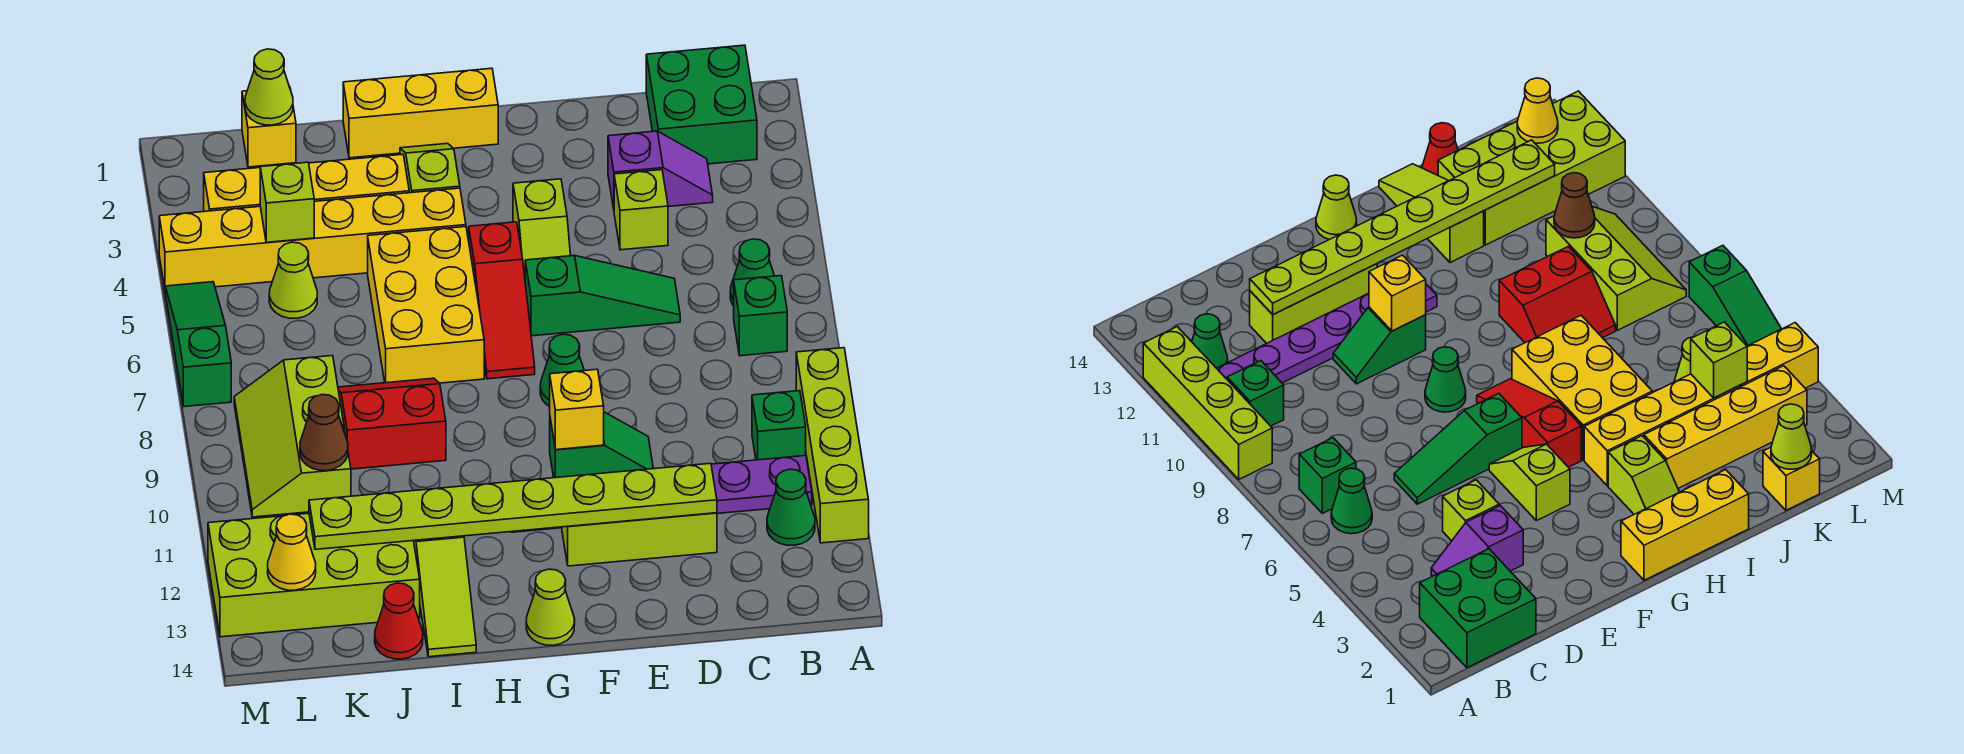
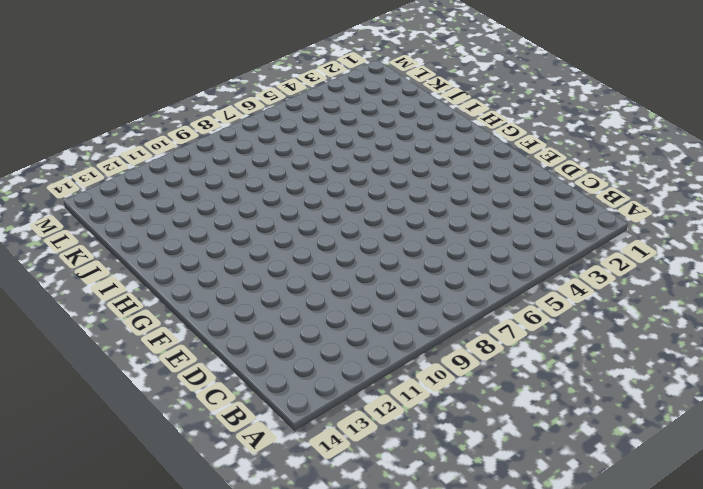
none -> lime 1x4 brick [796,348,869,543]
none -> green 2x2 brick [646,45,757,164]
none -> green 1x1 cone [730,239,774,306]
none -> green 1x1 brick [734,276,787,356]

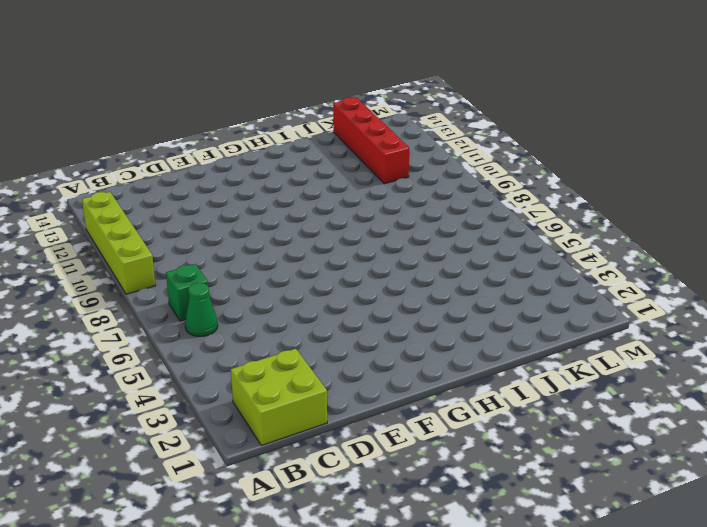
lime 2x2 brick [231,349,327,445] -> green 2x2 brick [646,45,757,164]
red 1x4 brick [333,97,409,184] -> lime 2x4 brick [208,513,420,637]
none -> green 1x1 brick [752,391,806,460]
none -> purple 1x6 plate [512,456,812,532]
none -> green 1x1 cone [767,469,815,545]
none -> purple 1x2 slope [608,131,713,209]

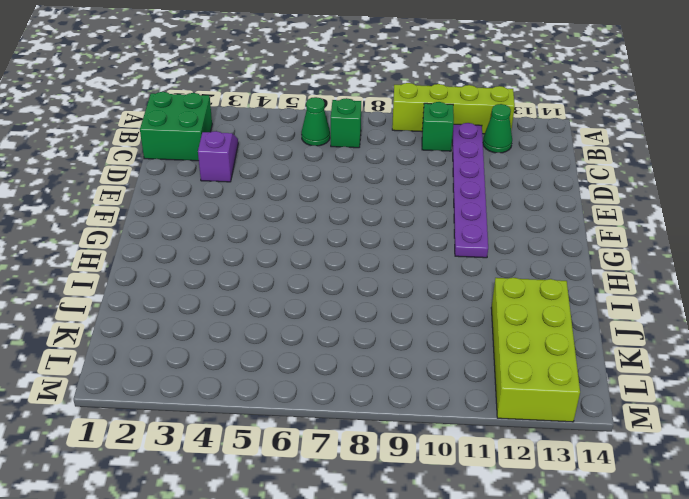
none -> lime 1x1 brick [614,170,668,250]
none -> green 1x3 slope [525,256,680,336]
none -> lime 1x3 brick [562,513,717,566]
none -> green 1x2 slope [550,412,653,478]

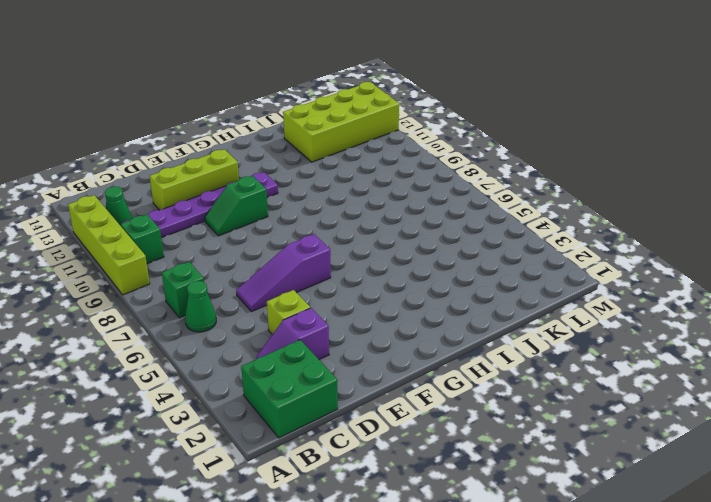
purple 1x3 slope [236,234,331,311] -> green 1x3 slope [525,256,680,336]
none -> lime 1x2 slope [513,179,571,275]
none -> green 1x1 cone [540,334,584,406]
none -> yellow 1x3 brick [343,68,498,158]
none -> red 1x3 slope [469,222,535,379]

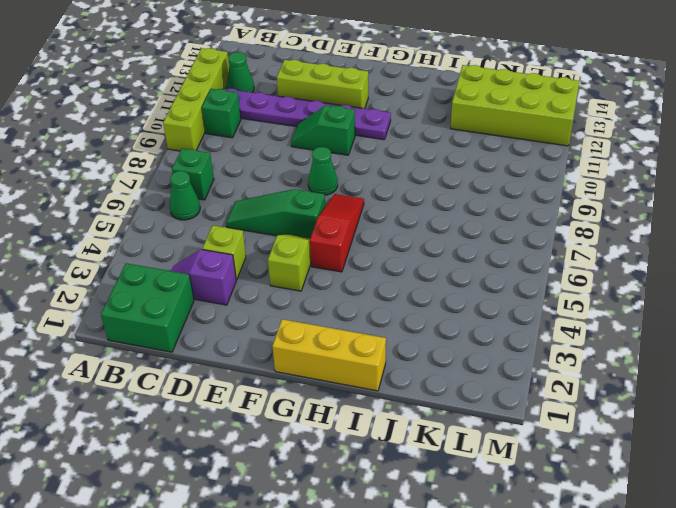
none -> lime 1x1 cone [526,569,575,645]
none -> lime 1x2 slope [400,143,460,193]
none -> yellow 1x6 brick [159,188,466,288]
none -> yellow 2x3 brick [368,227,484,383]

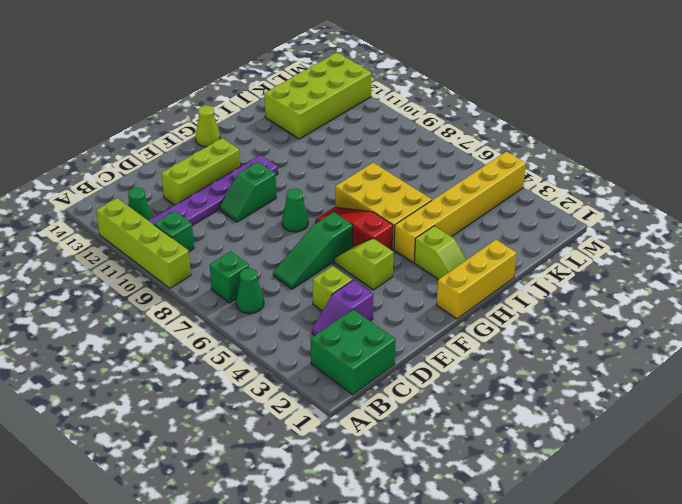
none -> yellow 1x4 brick [204,154,409,212]
none -> red 2x2 slope [338,378,446,469]
none -> lime 1x3 slope [414,536,476,657]
none -> red 1x1 cone [375,583,423,659]

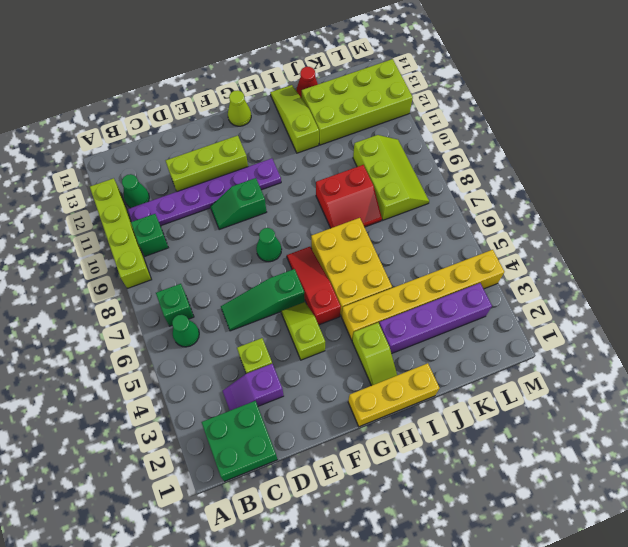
purple 1x4 brick [379,283,492,354] -> yellow 1x4 brick [204,154,409,212]
none -> yellow 1x1 brick [242,89,296,167]
none -> lime 1x1 cone [269,242,317,318]
none -> green 1x3 slope [165,282,231,407]
none -> lime 1x8 plate [309,463,717,549]

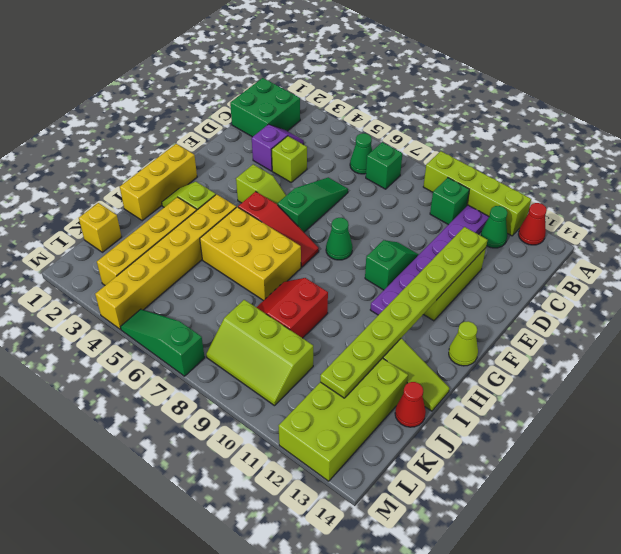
red 1x1 cone [518,203,547,245] -> none
none -> lime 1x1 cone [269,242,317,318]
none -> yellow 1x1 brick [550,369,604,450]
none -> lime 1x1 cone [245,49,293,125]
none -> lime 1x1 brick [260,162,314,242]

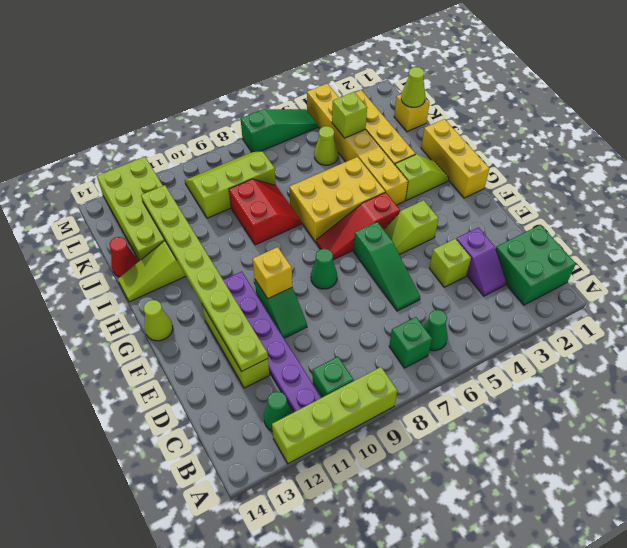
none -> brown 1x1 cone [300,394,348,471]
none -> yellow 1x1 cone [268,514,316,590]

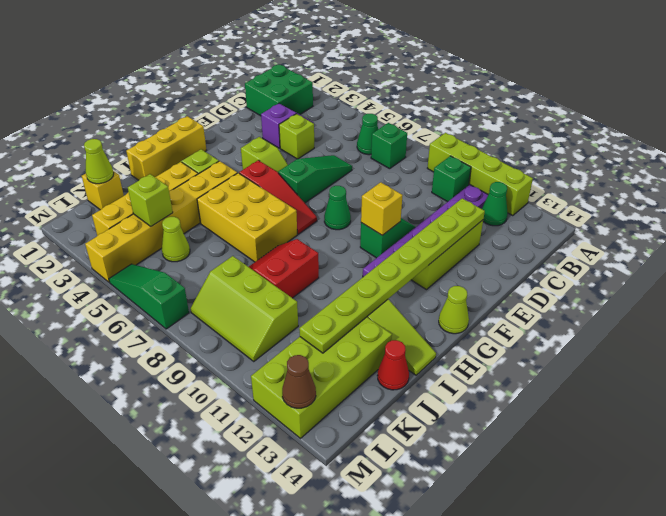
brown 1x1 cone [282,355,316,408] -> brown 1x1 cone moved to [300,394,348,471]
none -> yellow 1x1 cone [268,514,316,590]

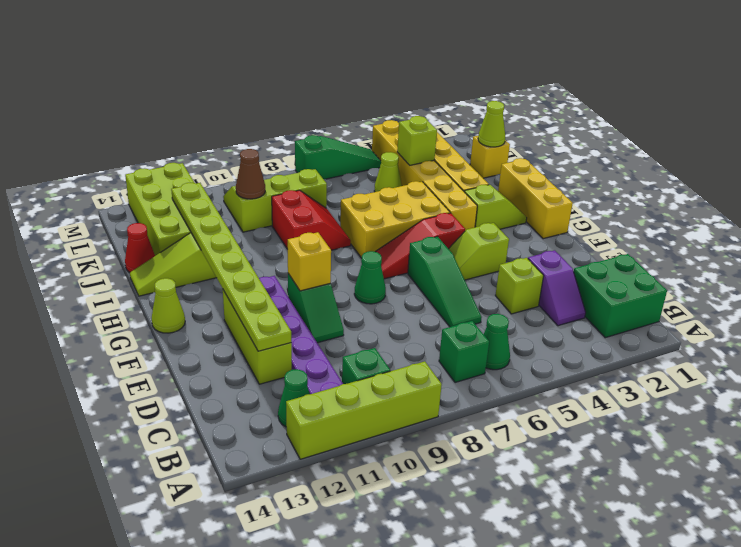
none -> yellow 1x1 cone [268,514,316,590]

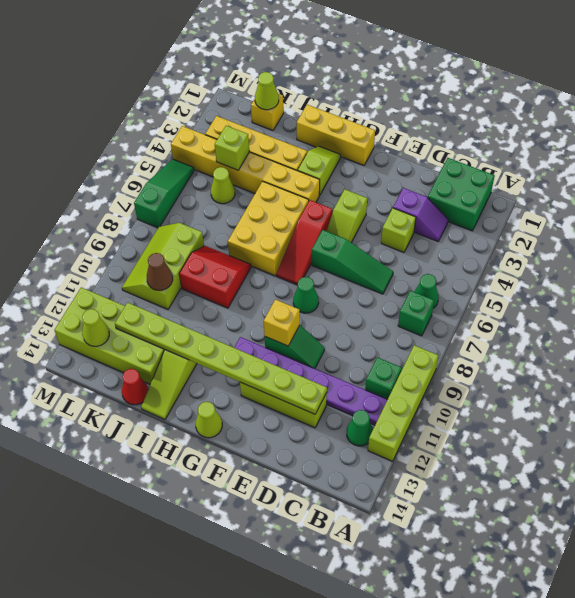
lime 1x1 cone [82,309,109,346] -> yellow 1x1 cone [268,514,316,590]

